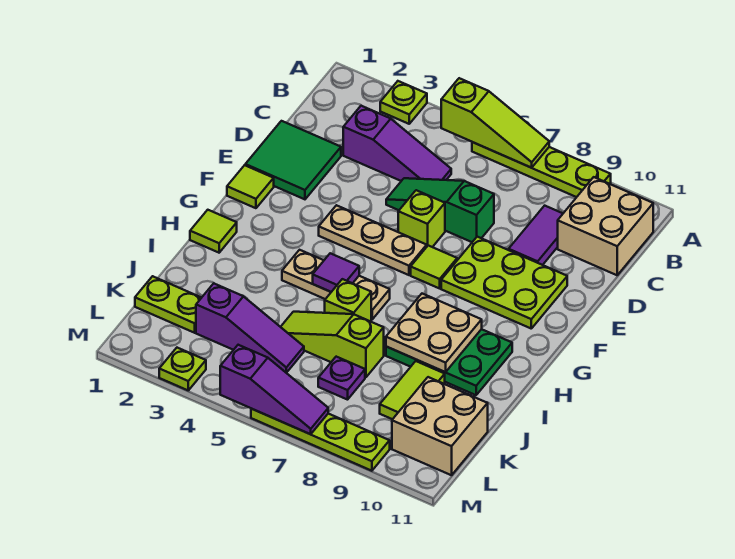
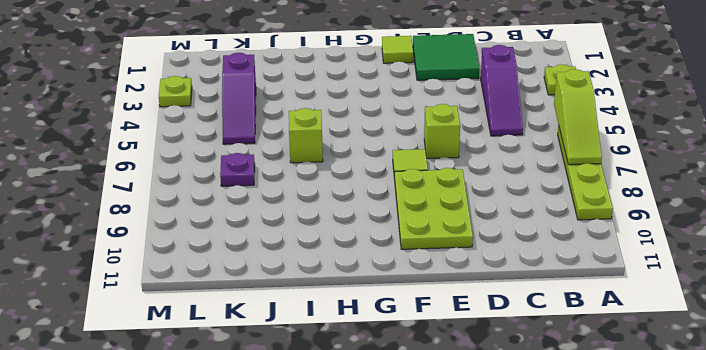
none -> tan 2x2 brick [558,177,653,275]
none -> purple 1x2 tile [509,206,563,265]
none -> green 1x3 slope [386,178,494,242]

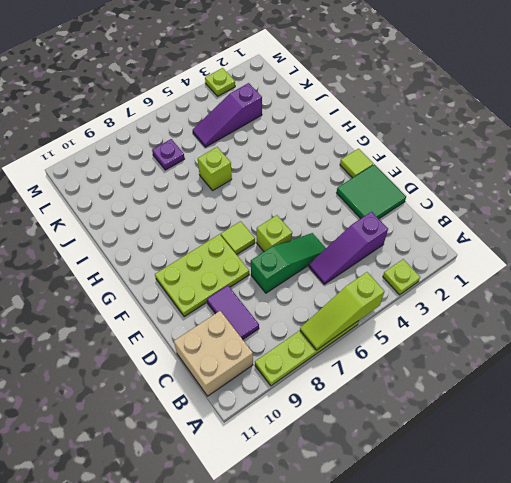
none -> tan 1x3 plate [319,205,427,275]
none -> lime 1x1 tile [190,210,237,253]
none -> tan 1x3 plate [282,250,390,319]

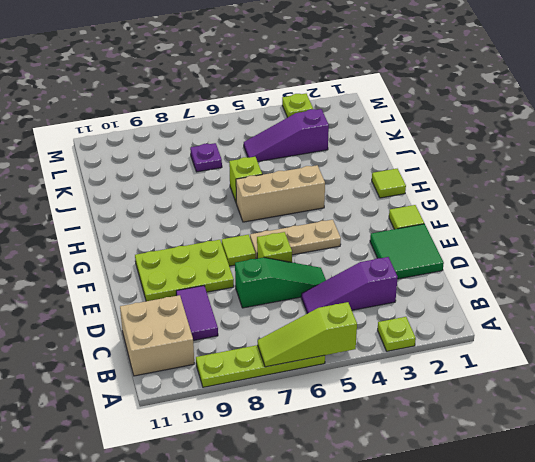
tan 1x3 brick [236,165,325,222] -> tan 1x3 plate [282,250,390,319]
none -> green 2x3 plate [386,329,512,395]
none -> lime 1x3 slope [281,312,384,377]
none -> lime 1x2 tile [380,361,445,419]

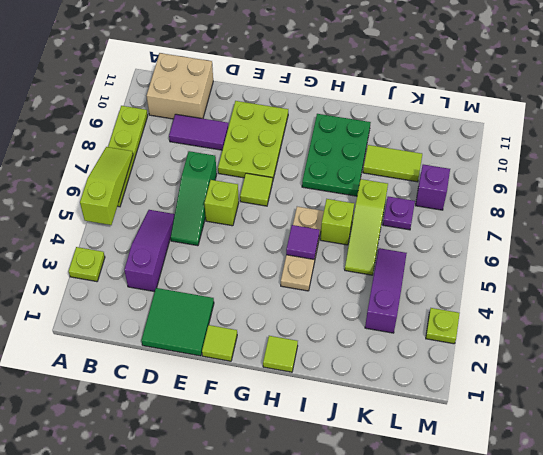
purple 1x1 brick [416,165,450,210] -> none
none -> tan 1x3 plate [319,205,427,275]
none -> lime 1x2 plate [135,276,201,333]
none -> tan 2x2 brick [392,377,488,475]

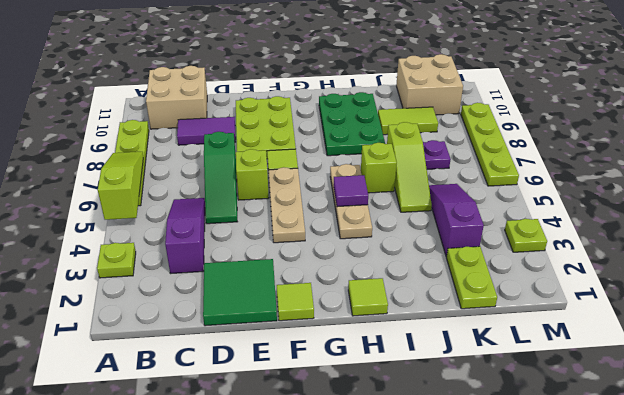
none -> tan 2x2 plate [386,294,482,372]
none -> purple 1x3 slope [220,345,328,434]

